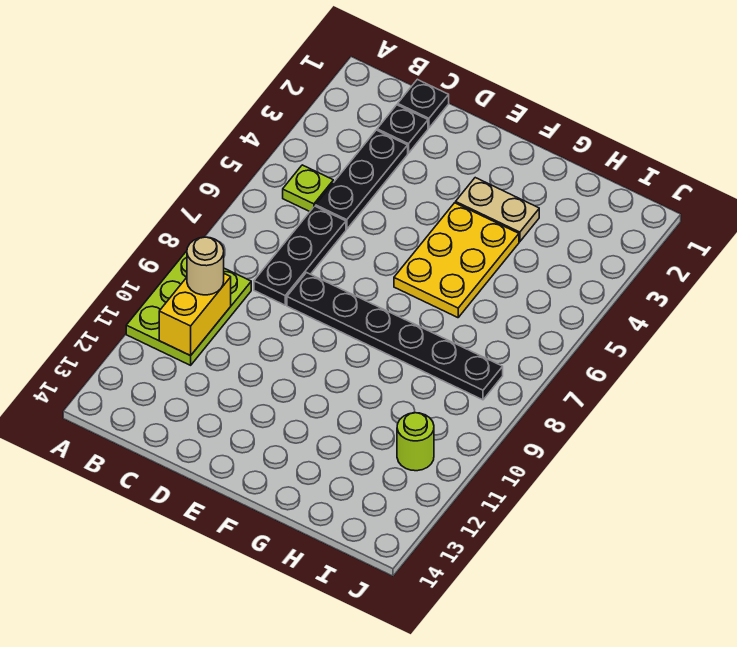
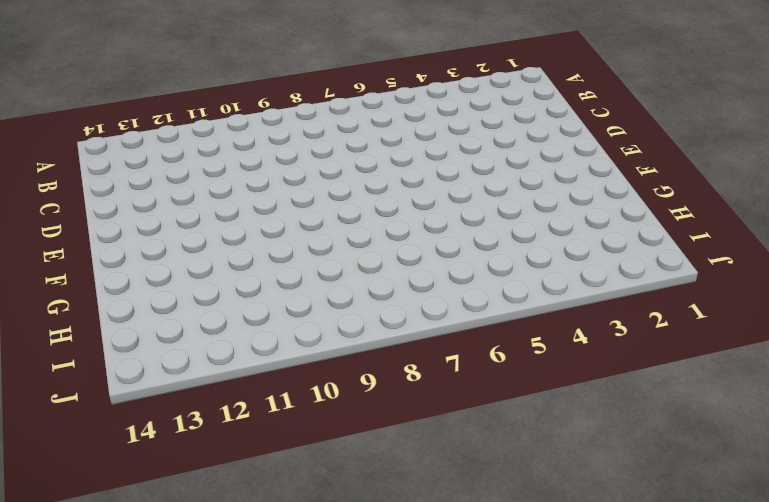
none -> lime 2x3 plate [126,251,251,365]
none -> lime 1x1 plate [283,165,333,212]
none -> black 1x1 plate [398,79,449,128]

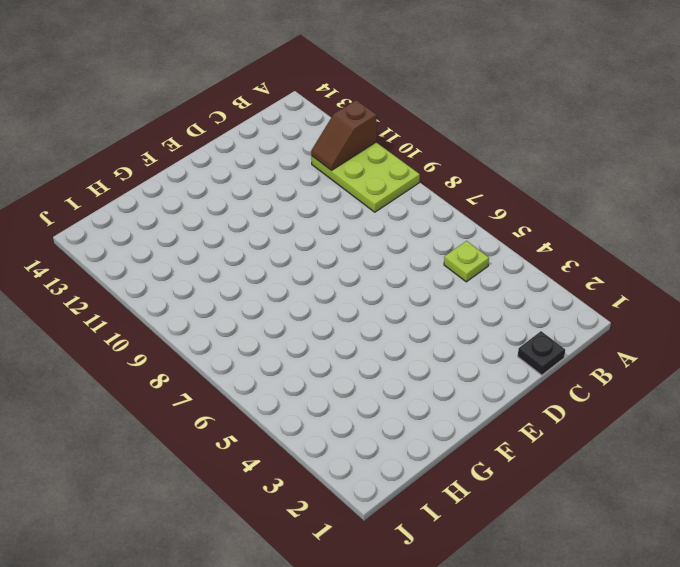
brown 1x2 slope [311,100,377,171] -> yellow 1x2 brick [159,274,231,356]
none -> black 1x1 plate [377,105,428,153]
none -> black 1x3 plate [316,130,408,229]
none -> black 1x3 plate [254,206,346,305]

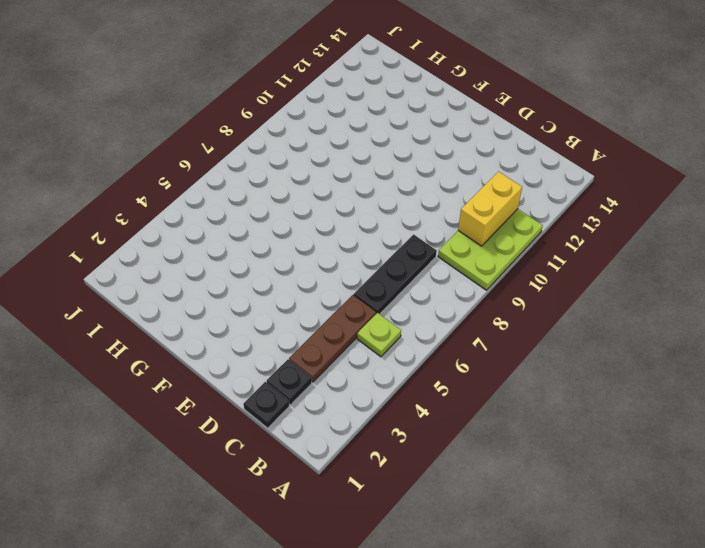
brown 1x3 plate [289,295,376,382] -> black 1x3 plate [316,130,408,229]
none -> black 1x6 plate [287,273,503,400]
none -> tan 1x2 plate [456,178,539,242]
none -> yellow 2x3 plate [394,203,519,318]

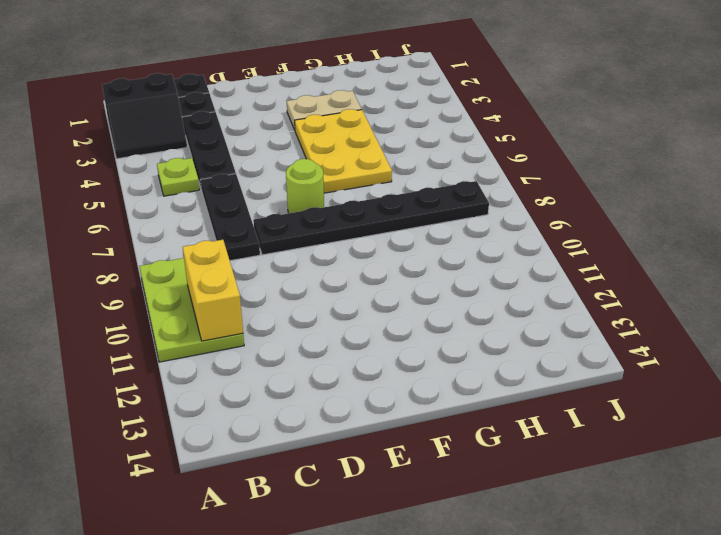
black 2x2 slope [102,73,187,159] -> none
lime 1x1 round brick [286,159,324,213] -> lime 1x1 round brick moved to [397,413,434,471]
none -> tan 1x1 round brick [187,237,224,295]

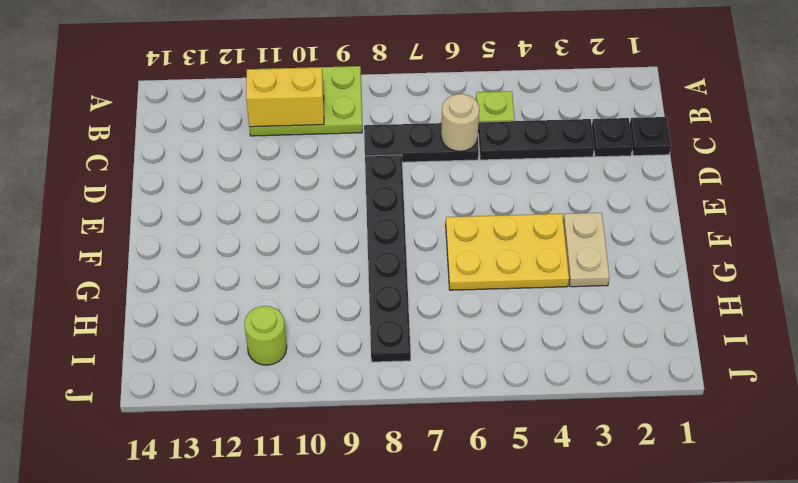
tan 1x1 round brick [441,94,479,151] -> tan 1x1 round brick moved to [187,237,224,295]

